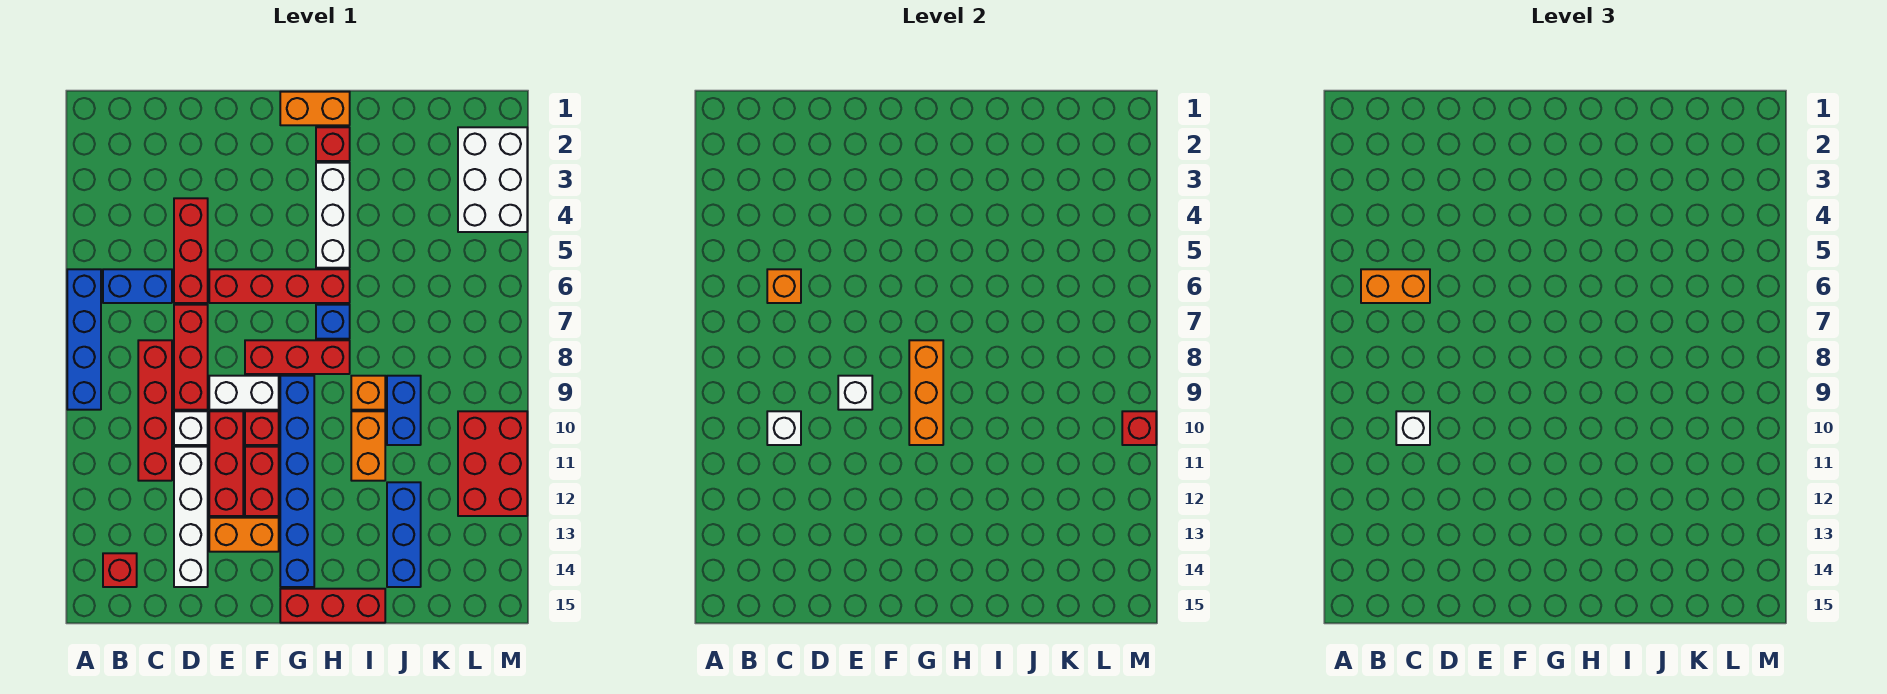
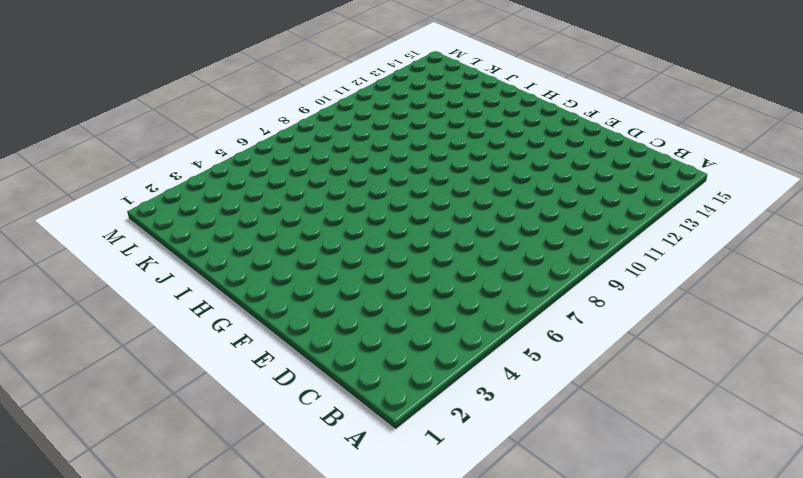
none -> blue 1x4 brick [67,269,101,410]
none -> blue 1x2 brick [103,269,172,303]
none -> red 1x1 brick [103,553,137,587]
none -> red 1x4 brick [138,340,172,481]

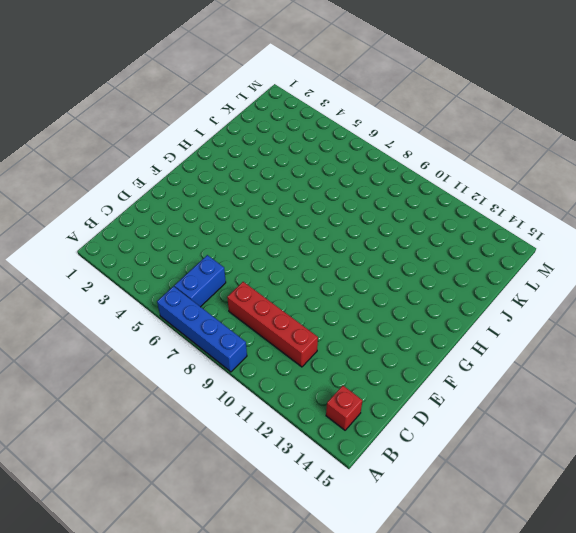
none -> red 1x3 brick [174,198,208,303]
none -> red 1x3 brick [174,305,208,410]
none -> white 1x1 brick [174,411,208,445]
none -> white 1x4 brick [174,447,208,587]

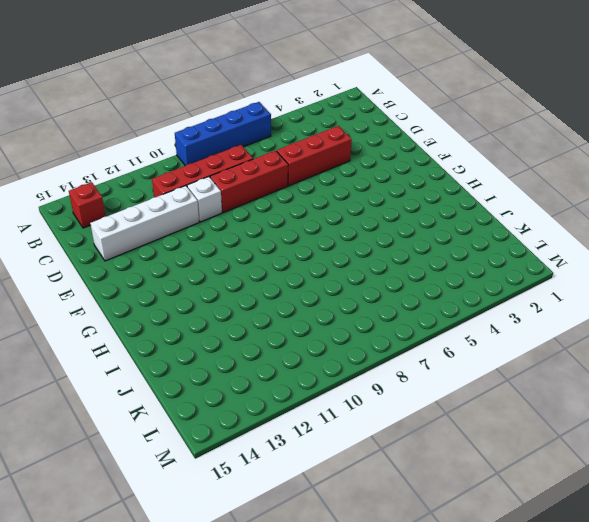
none -> blue 1x2 brick [103,269,172,303]
none -> red 1x4 brick [209,269,350,303]
none -> white 1x2 brick [209,376,279,410]
none -> red 1x3 brick [209,411,243,516]

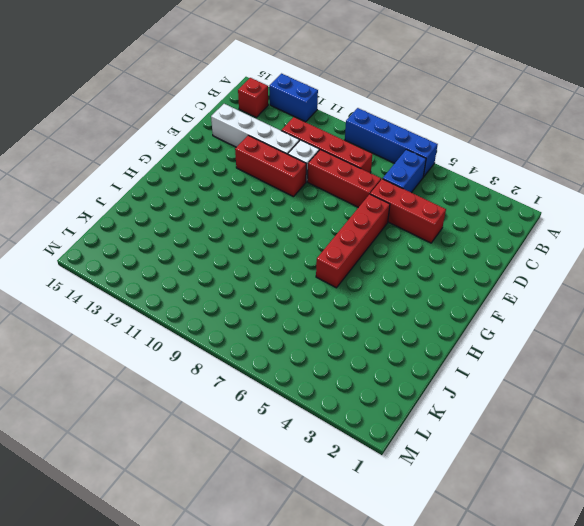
blue 1x2 brick [269,74,318,122] -> blue 1x2 brick moved to [387,376,421,445]
none -> white 1x2 brick [209,376,279,410]
none -> orange 1x2 brick [209,518,279,552]
none -> red 1x3 brick [245,340,350,374]
none -> red 1x1 brick [245,411,279,445]

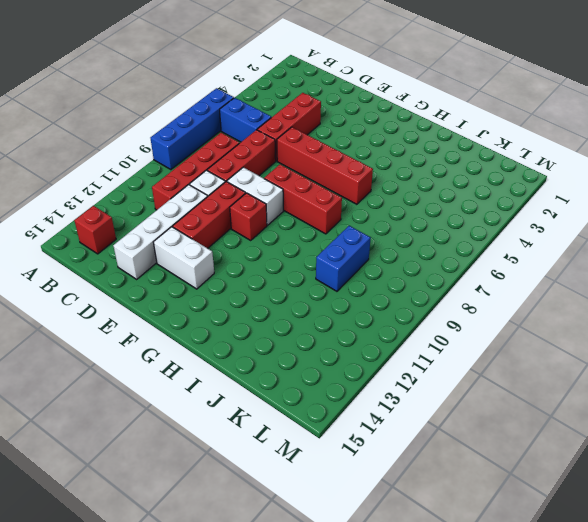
white 1x2 brick [153,227,214,289] -> orange 1x2 brick [209,518,279,552]
none -> red 1x2 brick [245,447,279,516]
none -> orange 1x2 brick [280,92,350,125]
none -> blue 1x6 brick [280,376,314,587]
none -> red 1x3 brick [280,589,385,623]

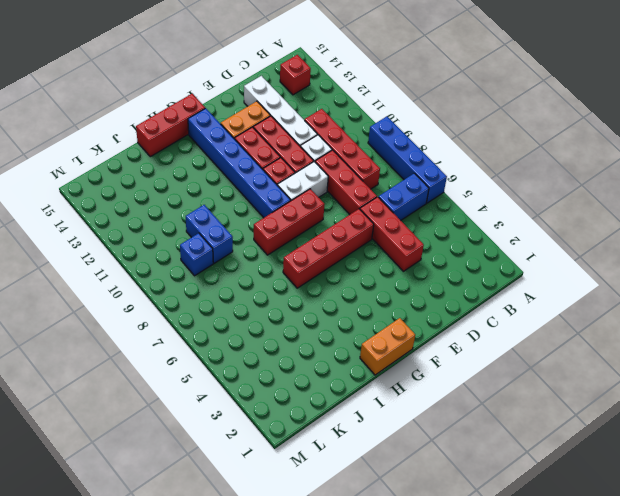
blue 1x1 brick [180,233,213,276] -> blue 1x1 brick moved to [316,305,350,339]
none -> red 1x1 brick [316,127,350,161]
none -> white 1x3 brick [316,163,350,268]
none -> orange 1x1 brick [351,376,385,410]
none -> orange 1x2 brick [351,411,385,481]

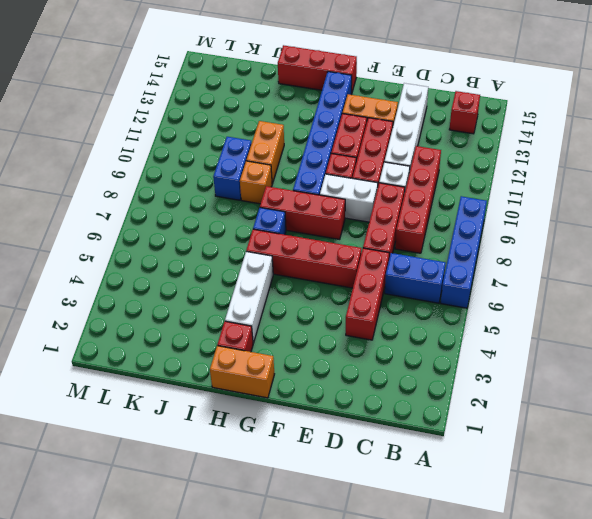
none -> blue 1x3 brick [387,482,421,587]
none -> white 2x3 brick [458,127,527,232]
none -> red 2x3 brick [458,411,527,516]
none -> orange 1x1 brick [767,269,801,303]

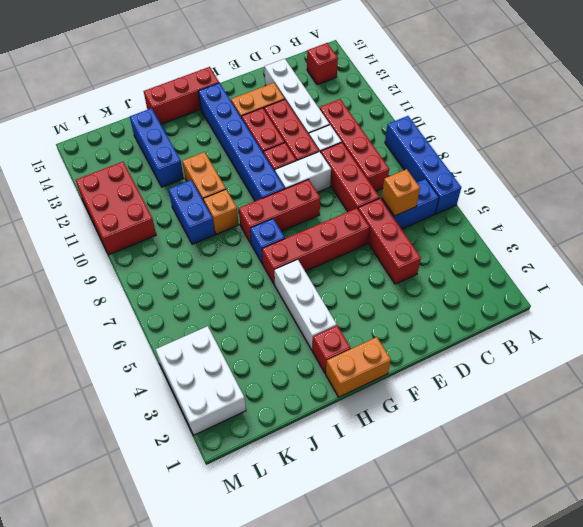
none -> white 1x1 brick [767,411,801,445]
none -> white 1x1 brick [838,376,872,410]
none -> orange 1x3 brick [909,340,943,445]
none -> red 1x1 brick [1122,411,1156,445]

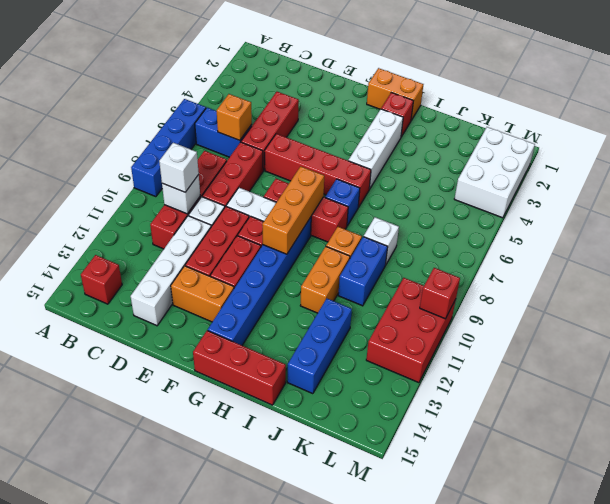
white 1x1 brick [364,217,399,264] -> white 1x1 brick moved to [838,376,872,410]
none -> orange 1x2 brick [1361,269,1430,303]

